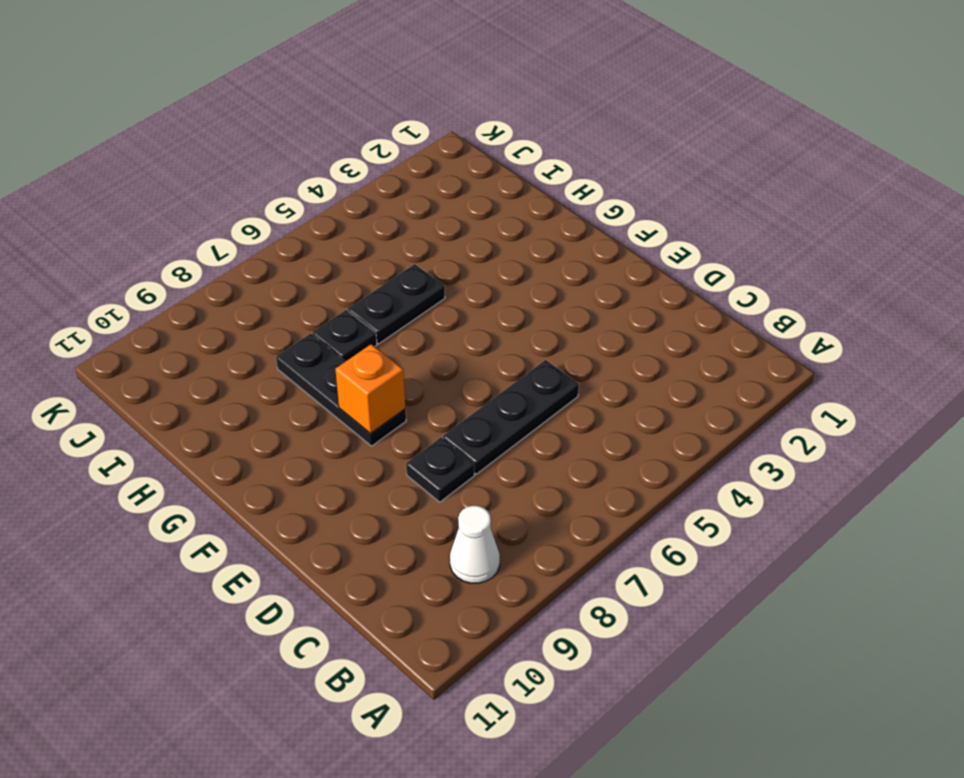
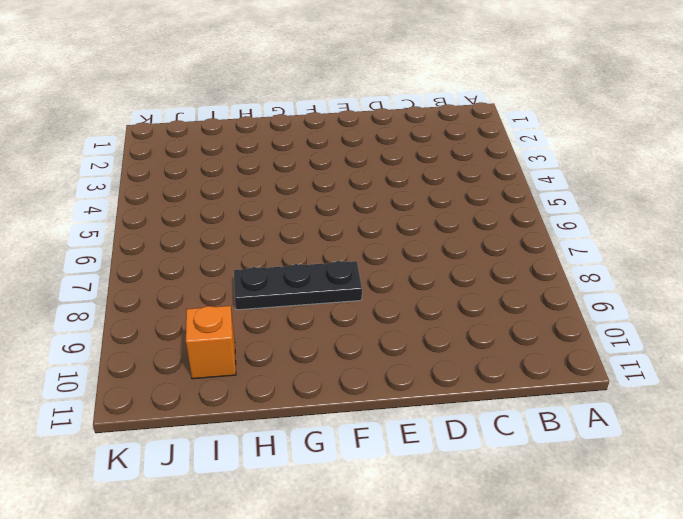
orange 1x1 brick [186,306,236,379] -> orange 1x1 brick moved to [335,344,405,433]
none -> white 1x1 cone [450,506,500,583]
none -> black 1x3 plate [443,360,579,474]

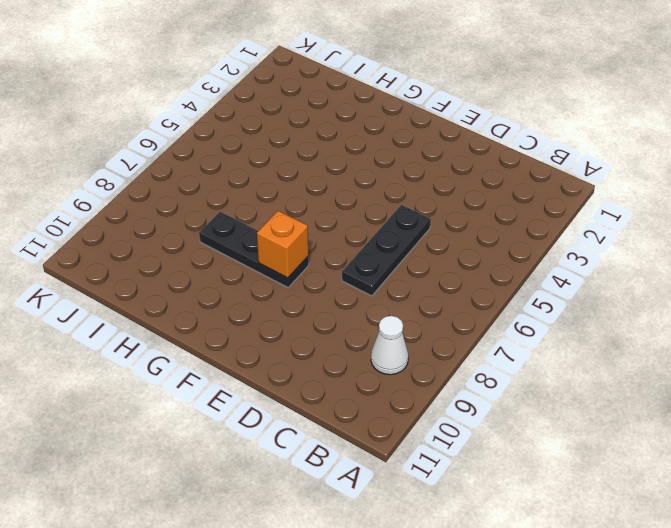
none -> black 1x1 plate [406,437,474,502]
none -> black 1x2 plate [348,264,445,344]

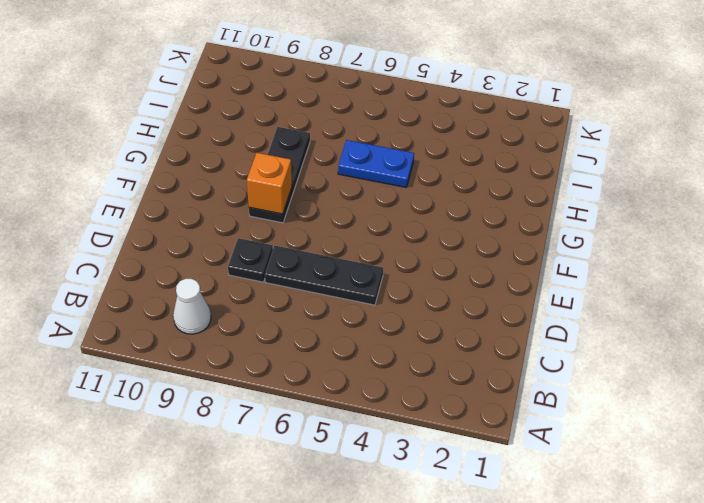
blue 1x2 plate [338,140,414,187] -> black 1x2 plate [348,264,445,344]
none -> black 1x1 plate [312,310,377,361]

